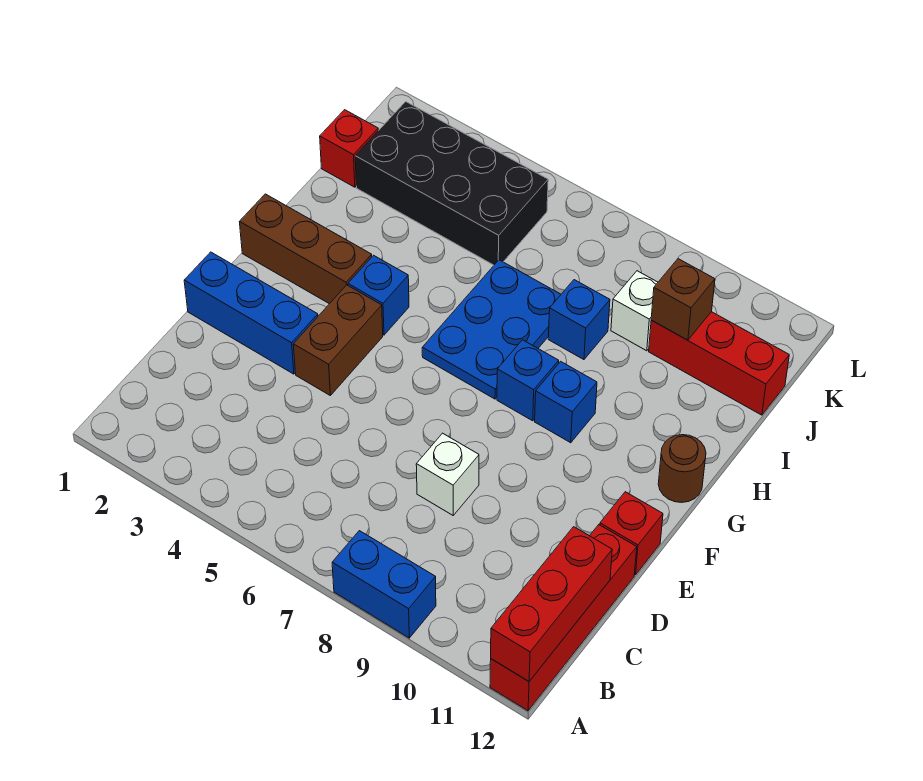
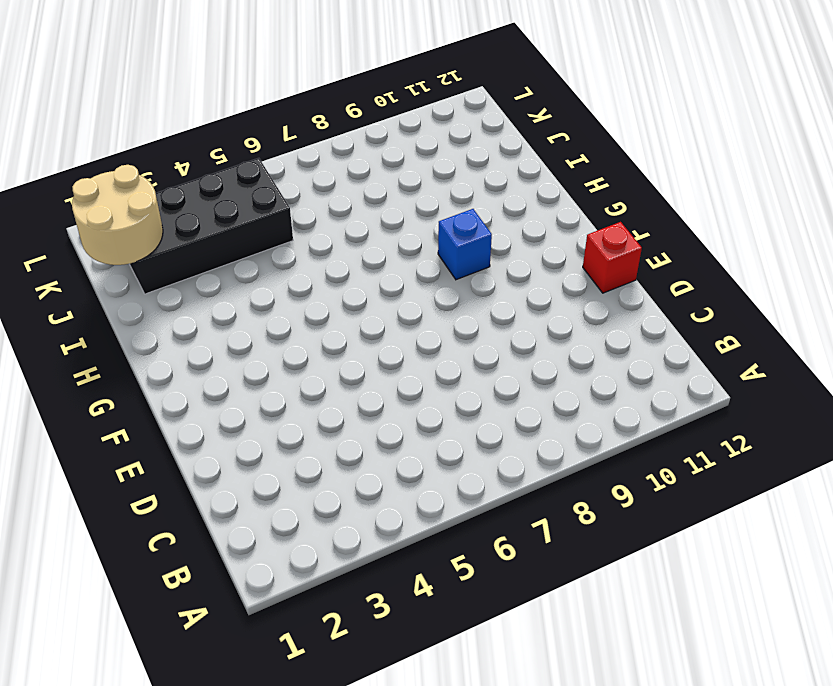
tan 2x2 round brick [72,165,163,265] -> none
none -> blue 1x2 brick [332,531,436,638]
none -> red 1x4 brick [490,525,637,711]
none -> white 1x1 brick [416,433,479,515]

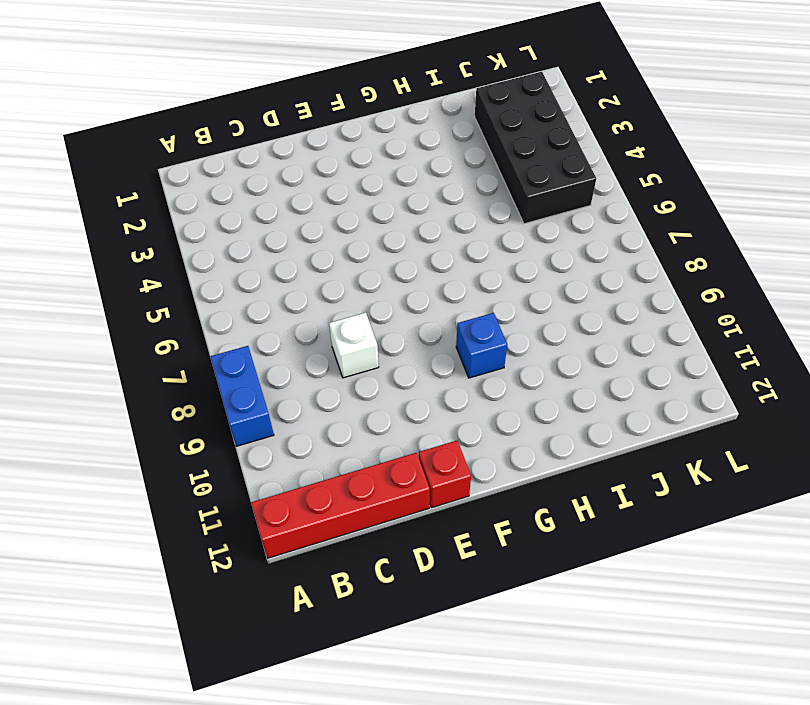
none -> blue 1x3 brick [184,252,318,374]
none -> brown 1x2 brick [293,285,383,395]
none -> brown 1x3 brick [240,194,372,304]

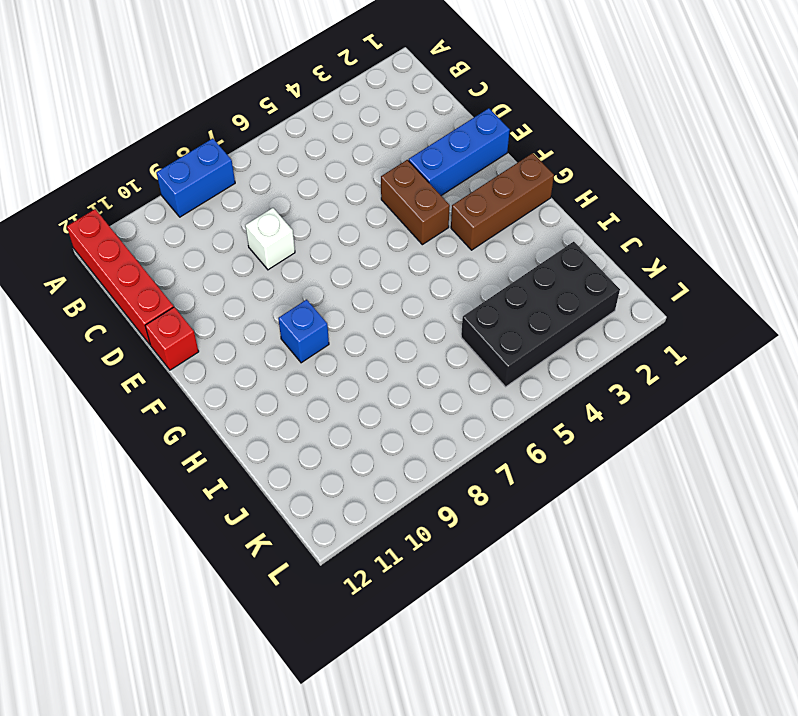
none -> blue 1x1 brick [348,255,409,335]
none -> blue 2x3 plate [422,260,561,399]
none -> blue 1x1 brick [497,340,559,421]

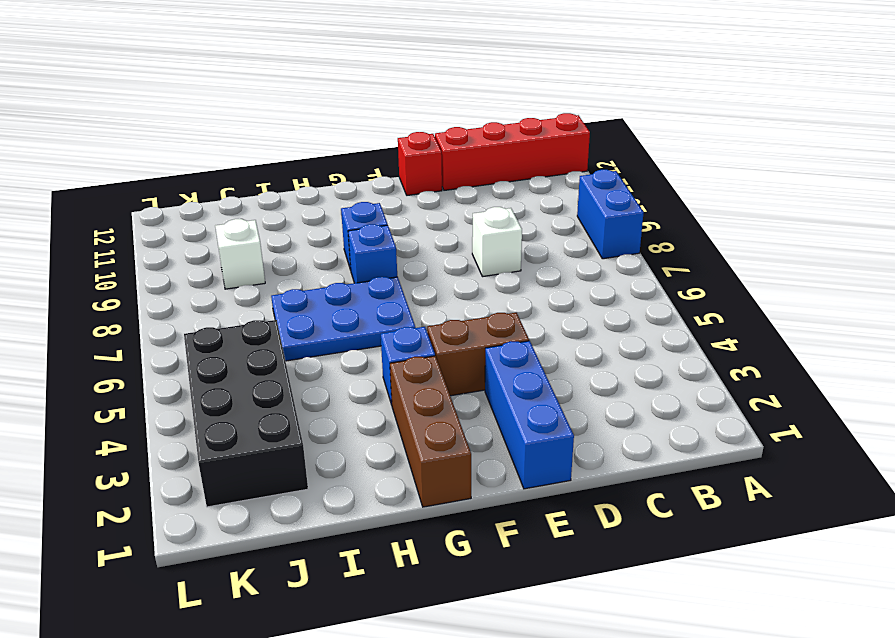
none -> brown 1x1 round brick [658,435,706,503]
none -> blue 1x1 brick [548,280,610,360]
none -> red 1x1 brick [320,110,378,187]

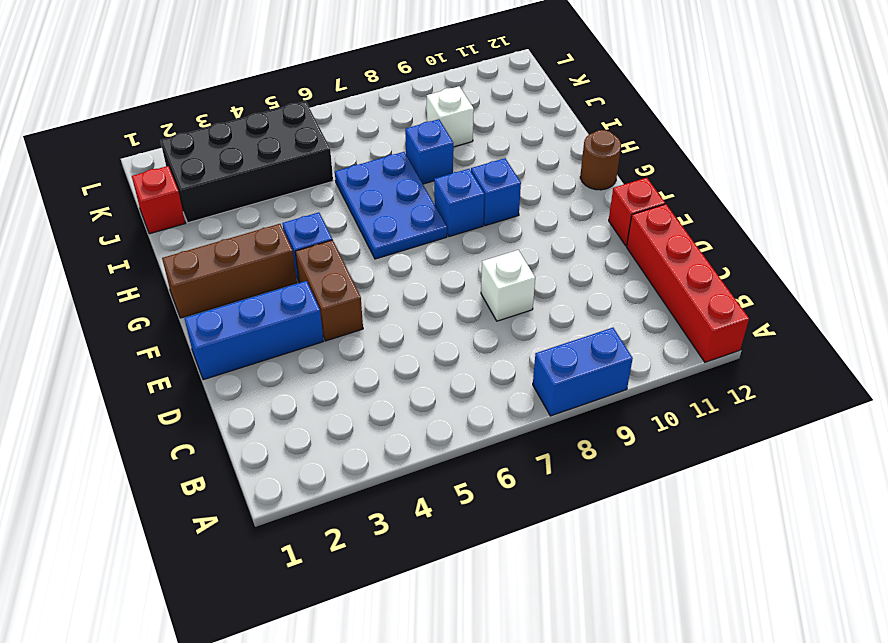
none -> red 1x3 brick [649,312,789,415]
none -> red 1x3 brick [491,527,612,681]
none -> brown 1x1 brick [651,259,715,340]

